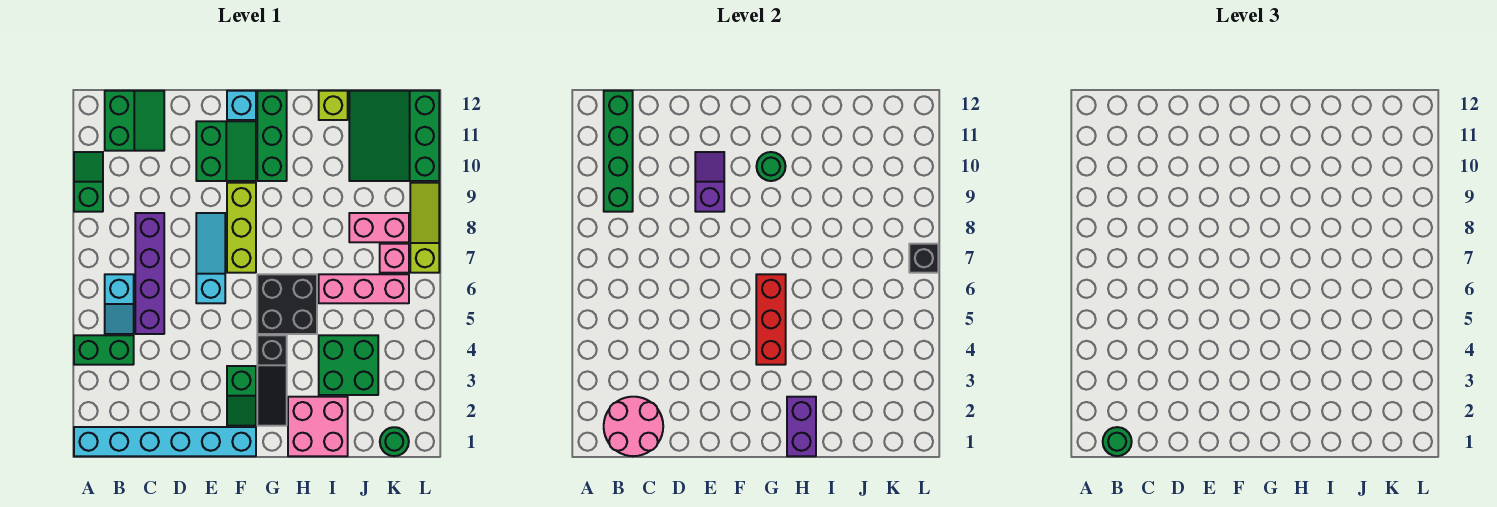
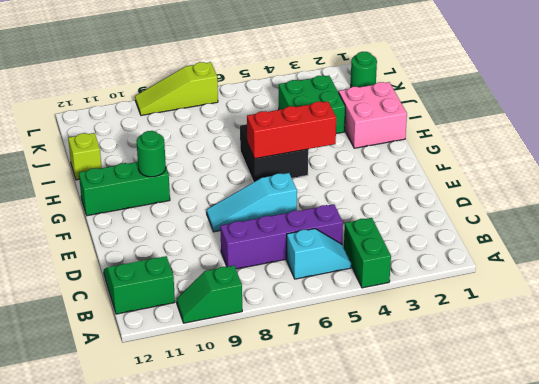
none -> cyan 1x6 brick [74,427,256,456]
none -> green 2x2 slope [196,121,256,181]
none -> green 1x2 slope [227,366,256,426]
none -> lime 1x3 brick [227,183,256,273]

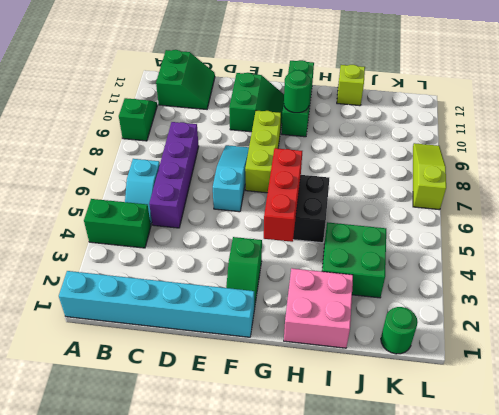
none -> cyan 1x1 brick [227,91,256,120]
none -> black 1x3 slope [257,335,287,426]
none -> pink 1x3 brick [319,274,409,303]
none -> pink 1x2 brick [349,213,409,242]

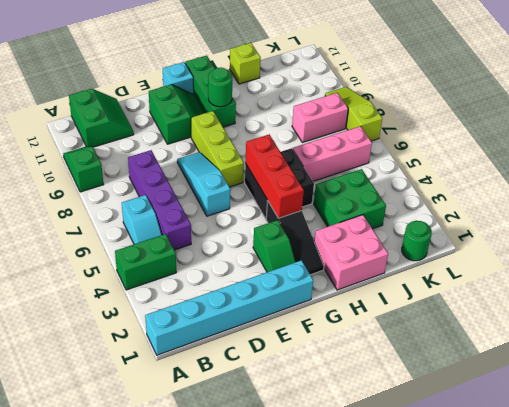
none -> green 3x3 slope [349,91,439,181]
none -> pink 1x1 brick [380,244,409,273]
none -> pink 2x2 round brick [604,397,663,456]
none -> green 1x4 brick [604,91,633,212]

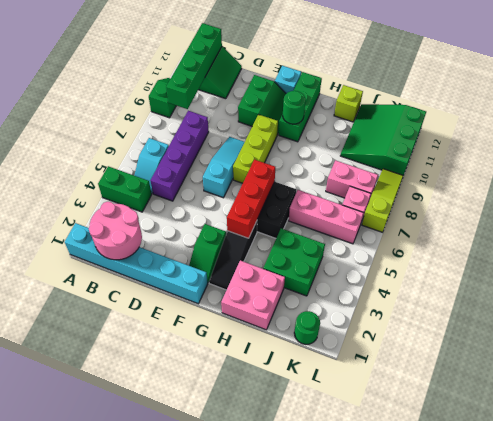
none -> purple 1x2 slope [695,152,724,212]
none -> purple 1x2 brick [787,397,816,456]
none -> black 1x1 brick [909,244,938,273]
none -> green 1x1 round brick [1103,427,1132,456]

